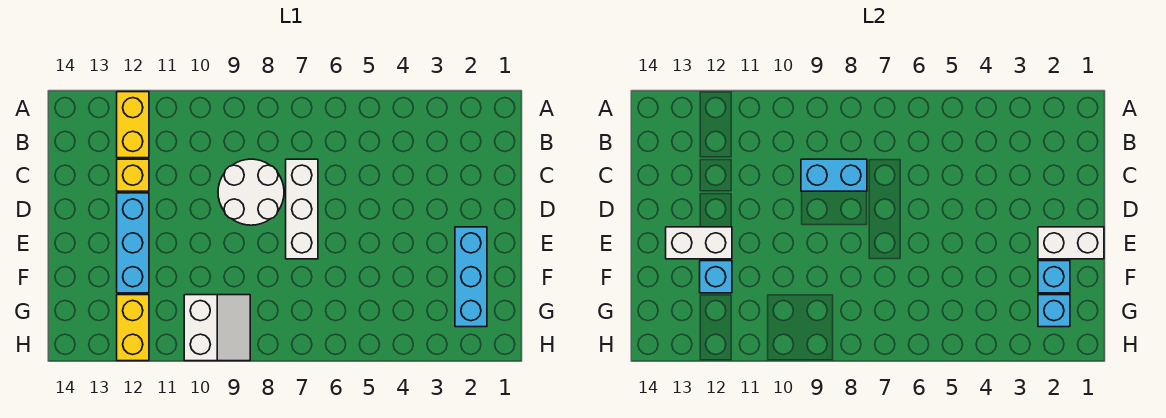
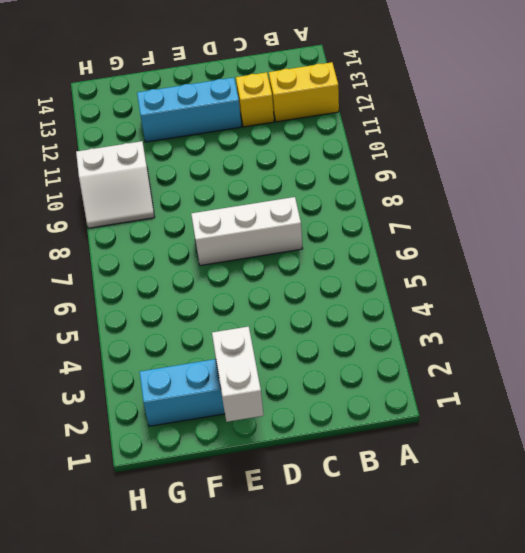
none -> white 2x2 round brick [218,159,284,225]
none -> yellow 1x2 brick [117,295,149,361]
none -> cyan 1x2 brick [801,159,867,191]

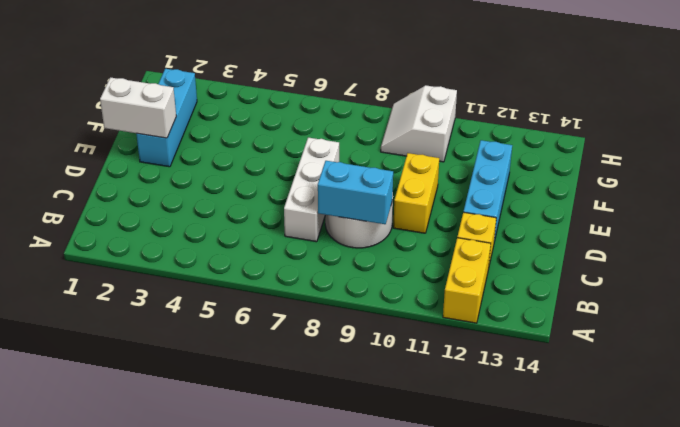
yellow 1x2 brick [393,153,439,233] -> yellow 1x2 brick moved to [117,295,149,361]
none -> white 1x2 brick [666,227,732,259]
none -> cyan 1x1 brick [1038,261,1070,293]
none -> cyan 1x1 brick [700,261,732,293]

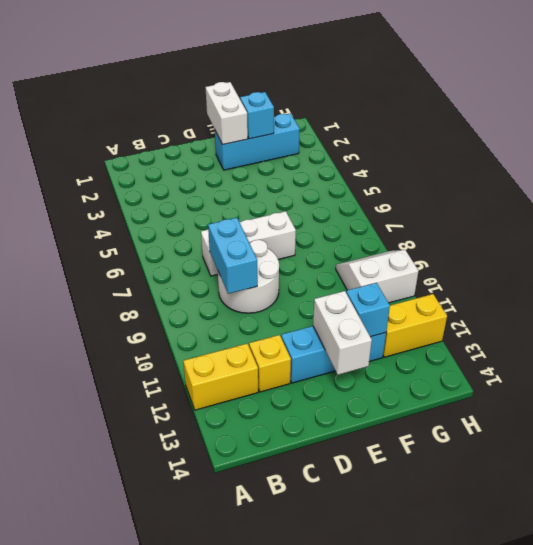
none -> cyan 1x1 brick [1038,295,1070,327]

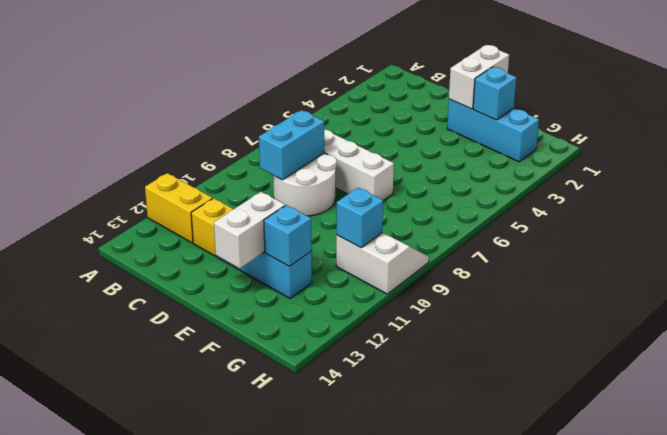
cyan 1x1 brick [336,188,383,248] -> cyan 1x1 brick moved to [1038,295,1070,327]
none -> yellow 1x2 brick [117,295,149,361]

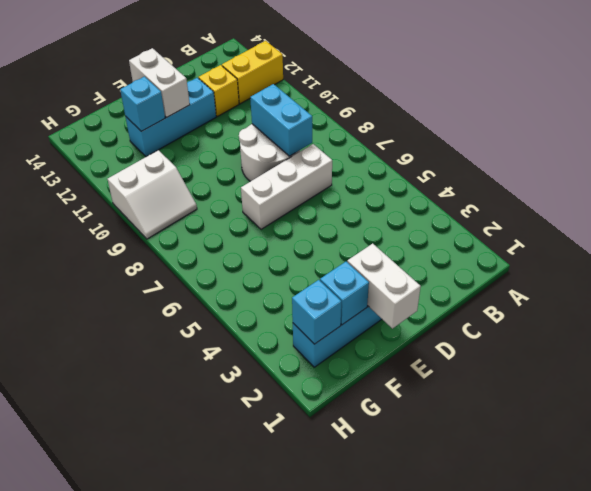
none -> yellow 1x2 brick [117,295,149,361]

